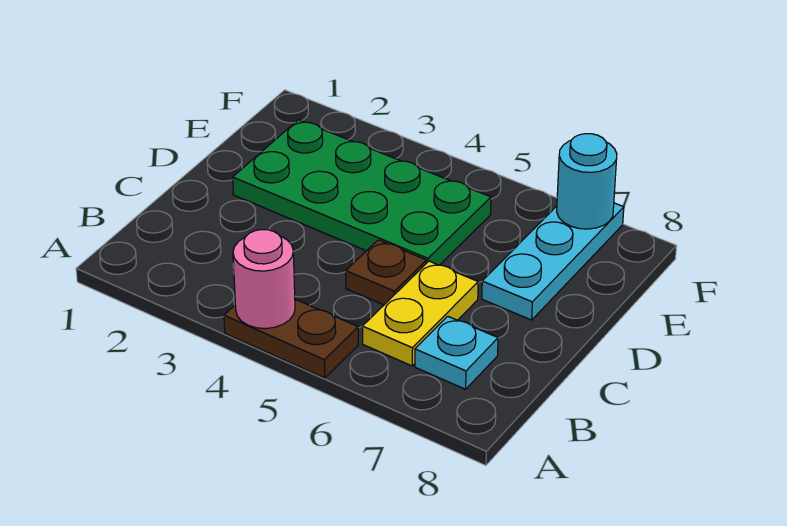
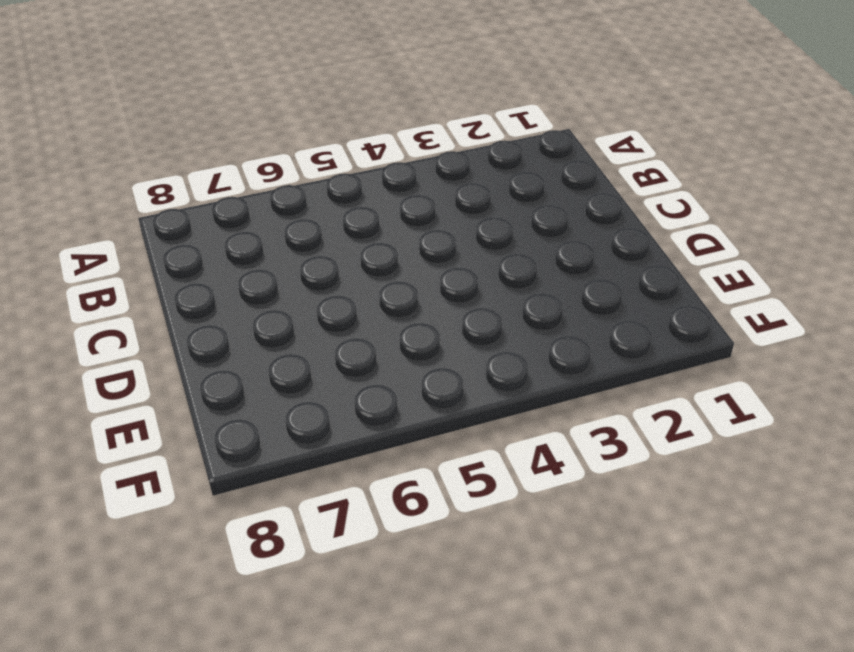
none -> brown 1x2 plate [224,299,358,378]
none -> yellow 1x2 plate [362,261,478,366]

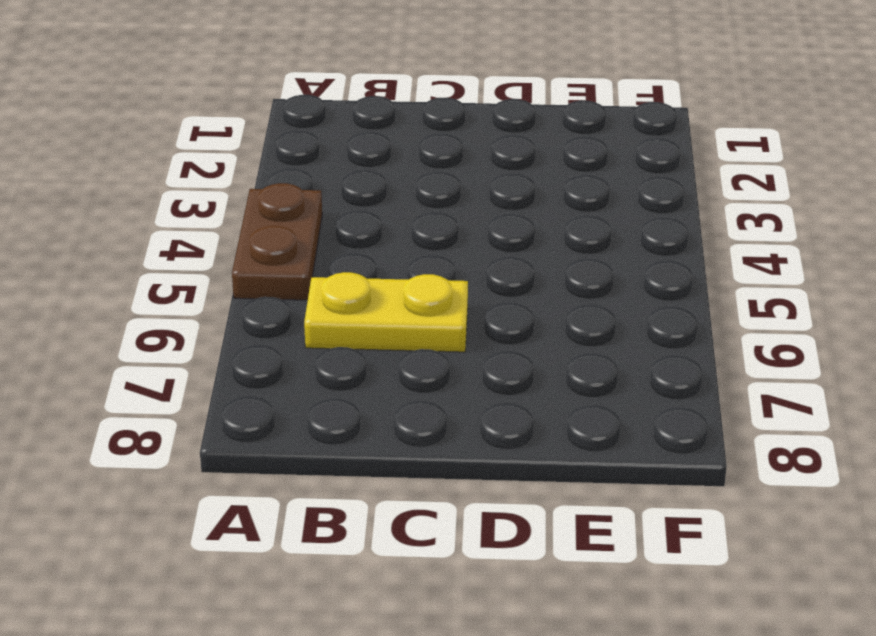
none -> cyan 1x1 plate [415,316,498,389]
none -> brown 1x1 plate [346,240,426,305]

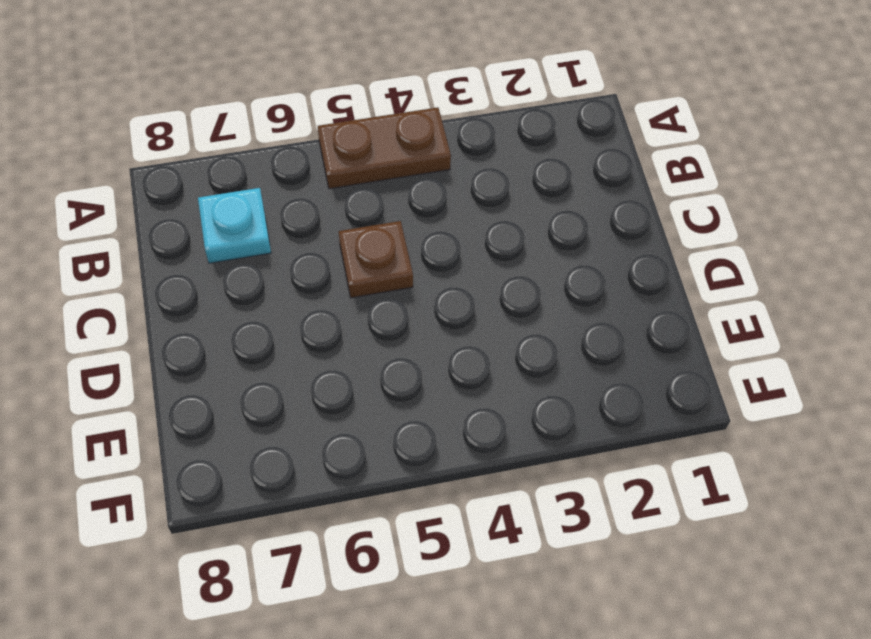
none -> yellow 1x2 plate [362,261,478,366]
none -> green 2x4 plate [233,120,491,265]

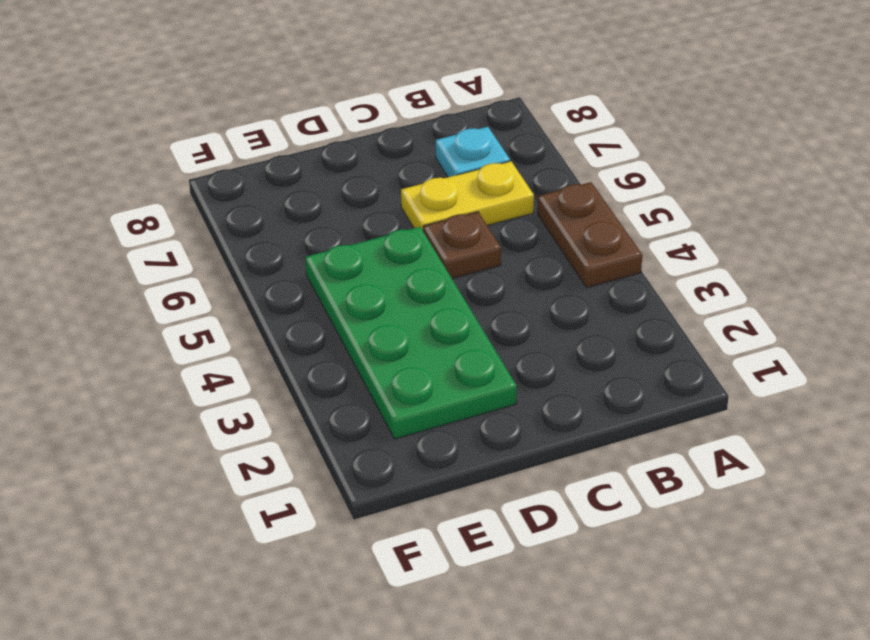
none -> cyan 1x3 plate [482,203,624,320]
none -> pink 1x1 round brick [233,230,295,329]

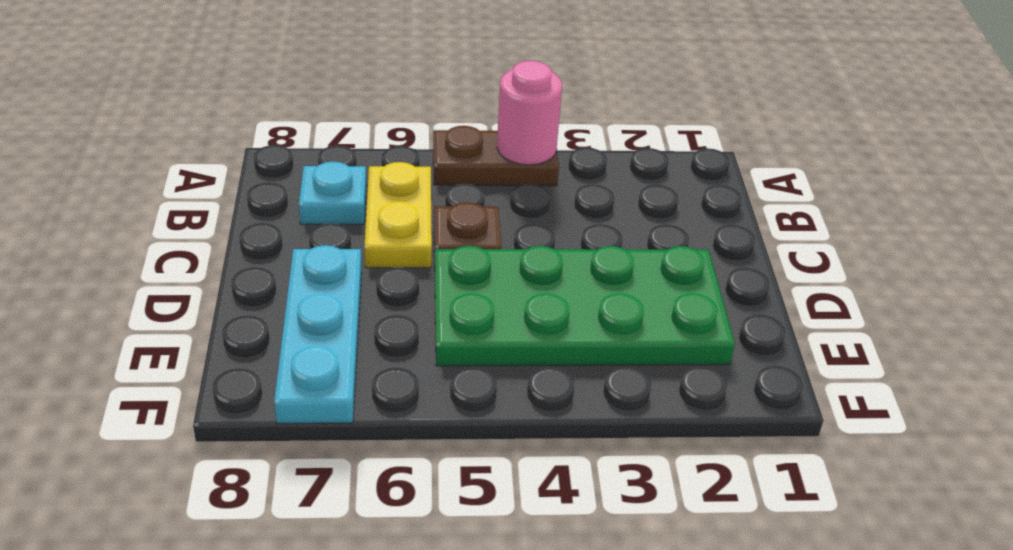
none -> cyan 1x1 round brick [557,134,617,229]

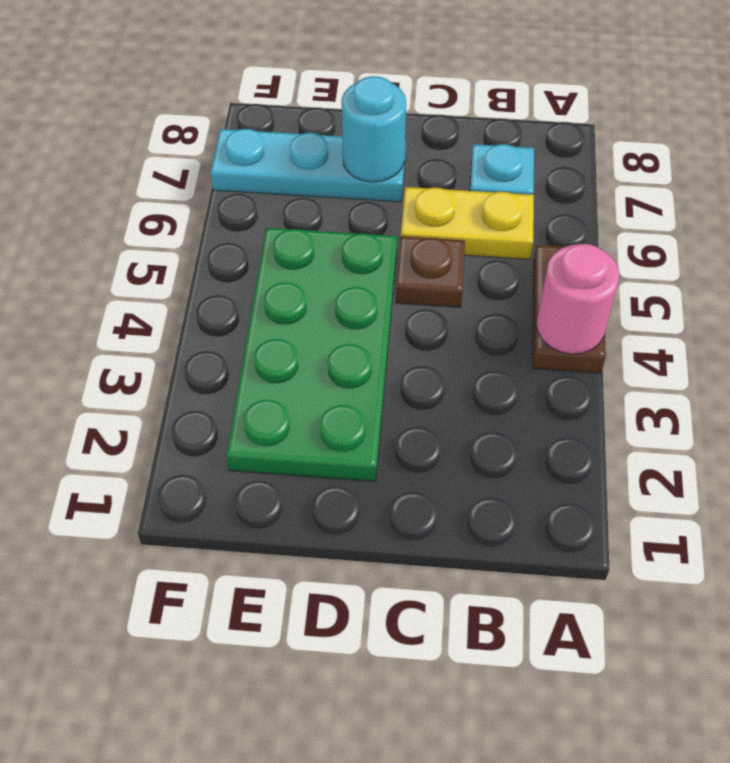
cyan 1x1 round brick [342,76,406,182] -> cyan 1x1 round brick moved to [557,134,617,229]

